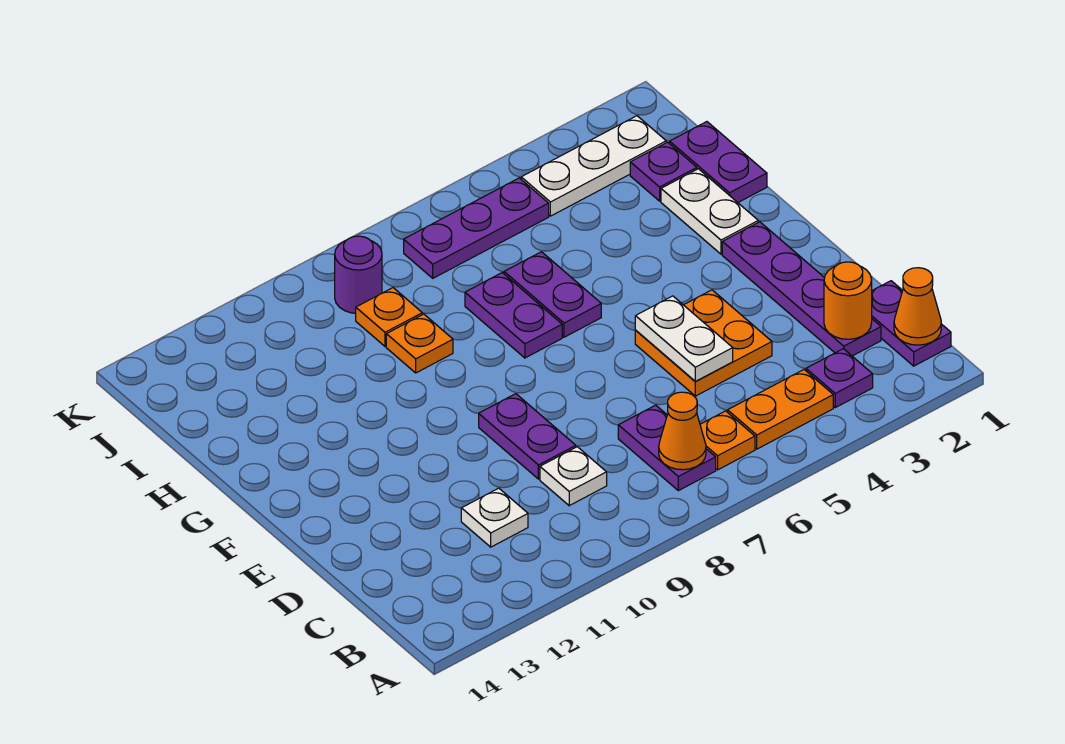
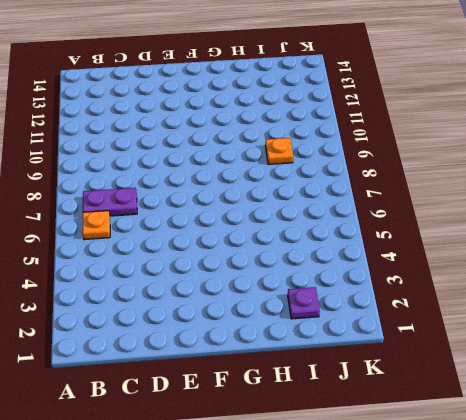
none -> purple 1x2 plate [872,281,951,366]
none -> purple 1x1 plate [806,349,873,408]
none -> orange 1x2 plate [728,370,833,449]

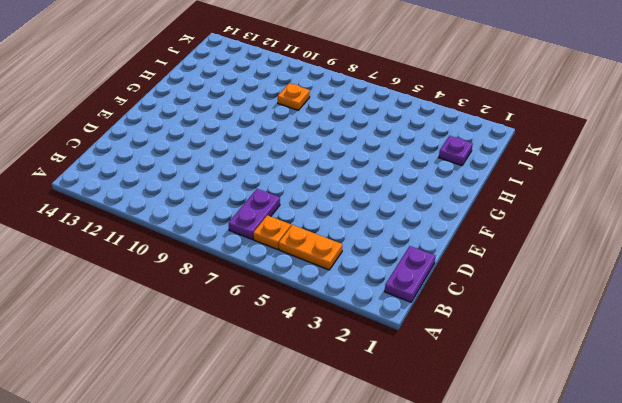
none -> purple 1x1 plate [806,349,873,408]
none -> purple 1x4 plate [722,222,881,356]
none -> white 1x1 plate [540,447,607,506]

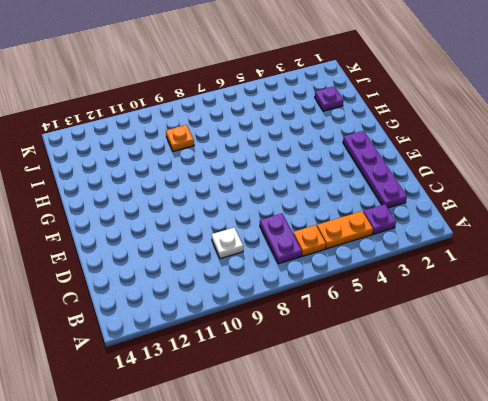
none -> purple 1x2 plate [872,281,951,366]
none -> white 1x1 plate [461,488,528,547]
none -> orange 2x2 plate [635,290,772,396]

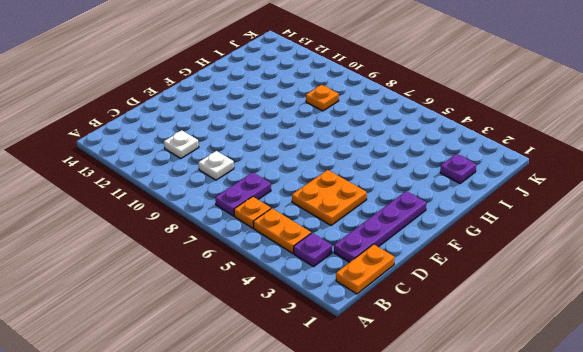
orange 1x2 plate [336,244,394,294] -> purple 1x2 plate [872,281,951,366]
none -> purple 1x2 plate [479,394,576,479]
none -> white 1x2 plate [661,169,758,254]
none -> purple 1x2 plate [504,252,601,337]

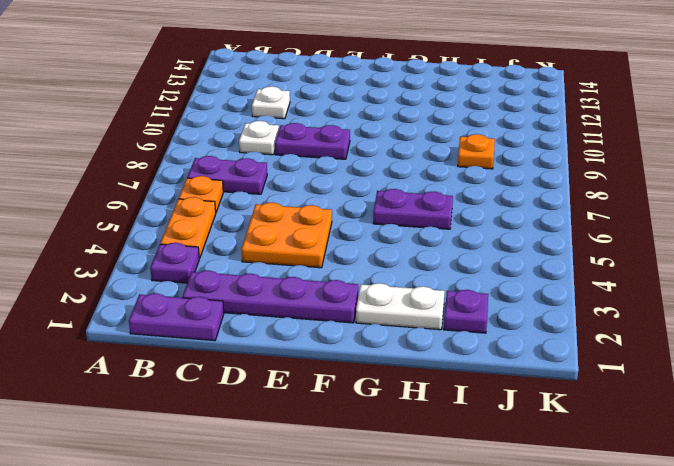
none -> purple 1x2 plate [465,273,562,358]
none -> purple 1x2 plate [670,122,767,202]
none -> orange 1x1 plate [386,314,453,373]

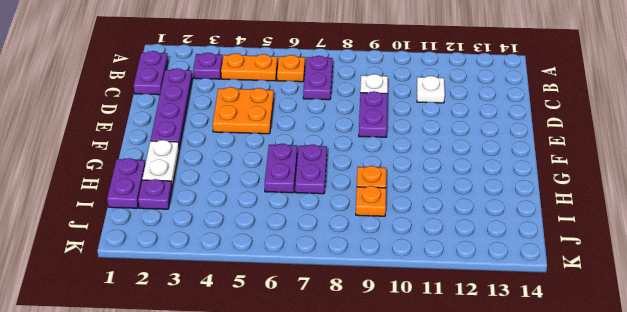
none -> white 1x3 plate [521,116,666,216]
none -> purple 1x3 plate [404,178,549,278]
none -> purple 1x1 round brick [335,236,382,313]

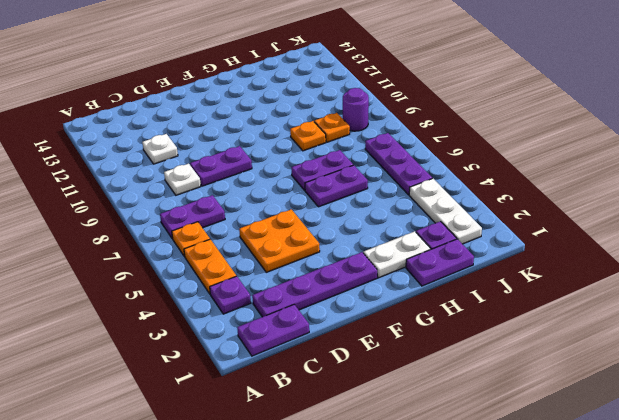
none -> orange 1x1 cone [894,268,941,345]
none -> orange 1x1 cone [659,392,706,470]
none -> orange 1x1 round brick [824,262,872,339]

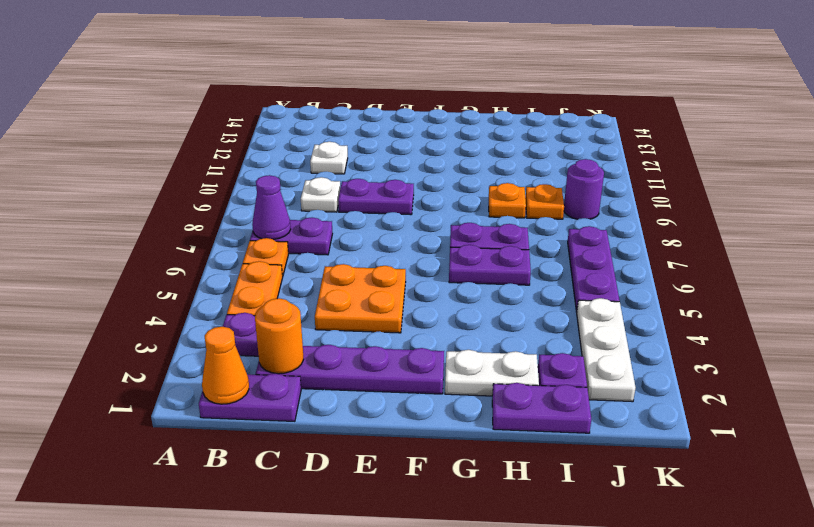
purple 1x1 cone [252,175,291,239] -> orange 1x1 cone [659,392,706,470]
none -> white 1x2 plate [635,296,733,381]

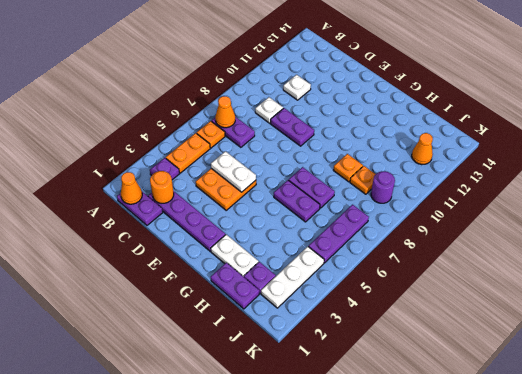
orange 1x1 cone [412,133,433,165] -> none

